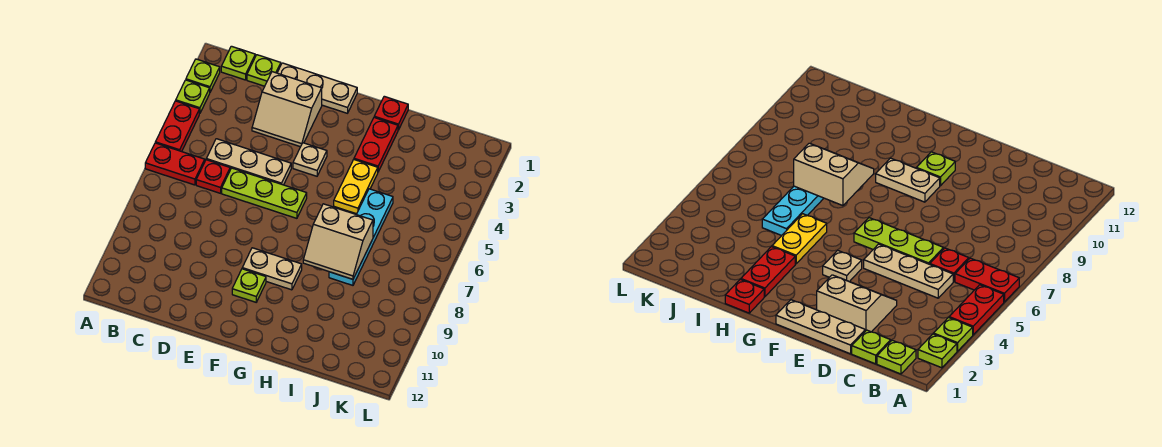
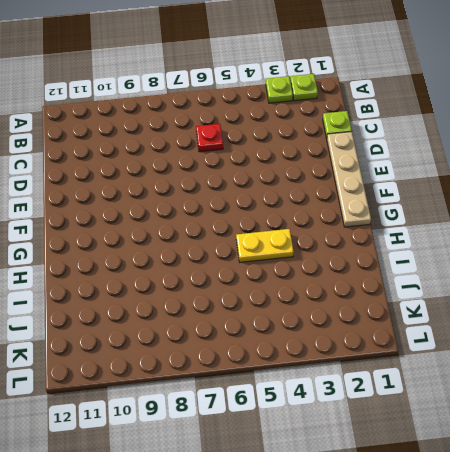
tan 1x4 plate [327,132,371,227] -> tan 1x3 plate [277,63,357,113]
none -> red 1x2 plate [155,101,199,152]
none -> red 1x2 plate [145,143,205,185]
none -> lime 1x1 plate [221,46,255,80]

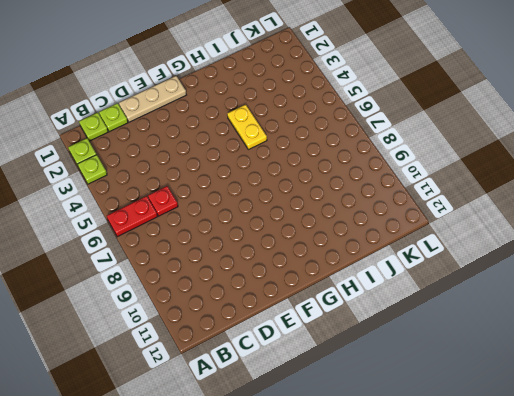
none -> red 1x2 plate [155,101,199,152]
none -> tan 1x3 plate [206,139,291,185]
none -> tan 2x2 slope [252,72,322,147]

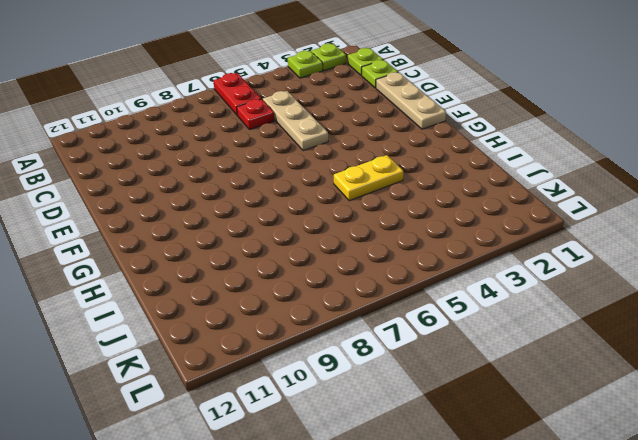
none -> red 1x2 plate [155,101,199,152]
none -> tan 2x2 slope [252,72,322,147]
none -> lime 1x3 plate [222,168,307,218]

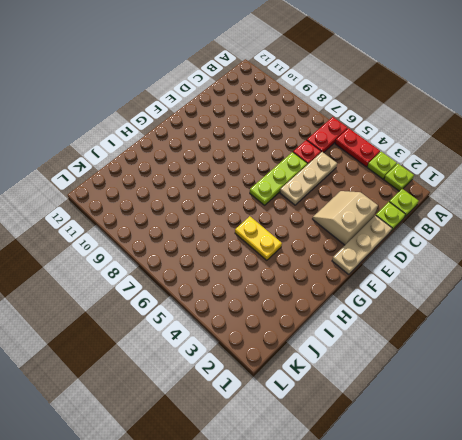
none -> tan 1x1 plate [293,143,327,176]
none -> tan 1x2 plate [242,248,302,290]
none -> lime 1x1 plate [232,269,266,302]

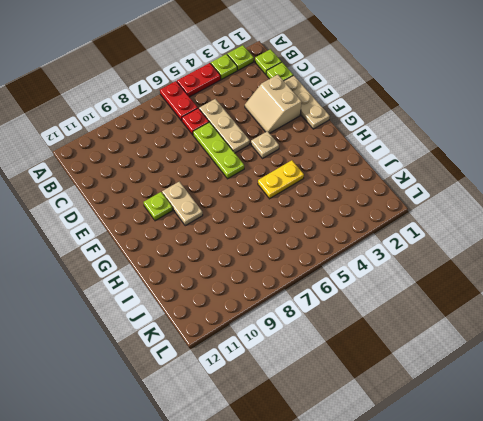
none -> red 1x1 plate [374,96,408,130]
none -> red 1x2 plate [354,118,398,172]
none -> cyan 1x4 plate [329,189,393,285]

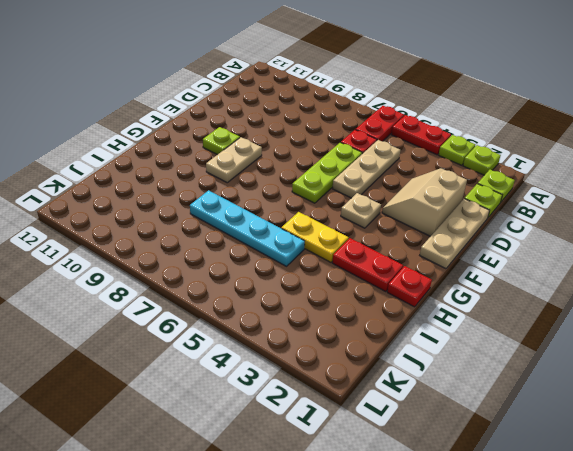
none -> tan 2x2 slope [303,204,373,279]

